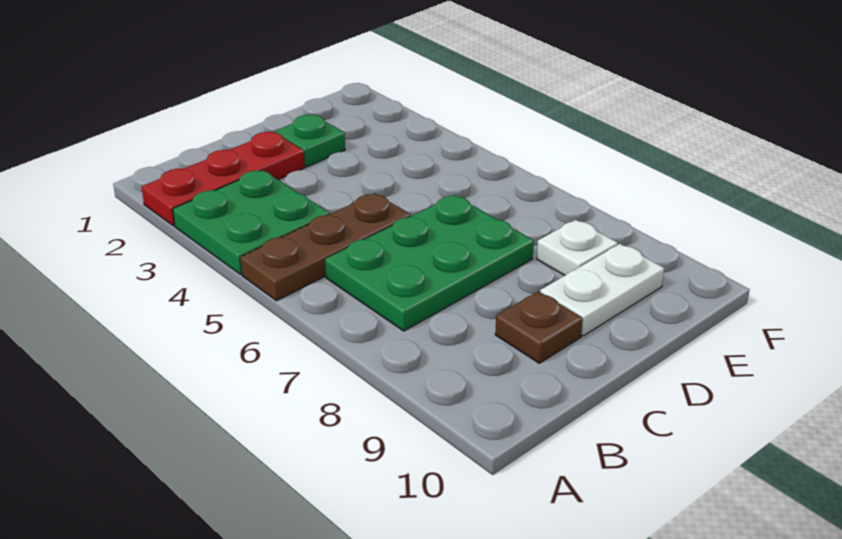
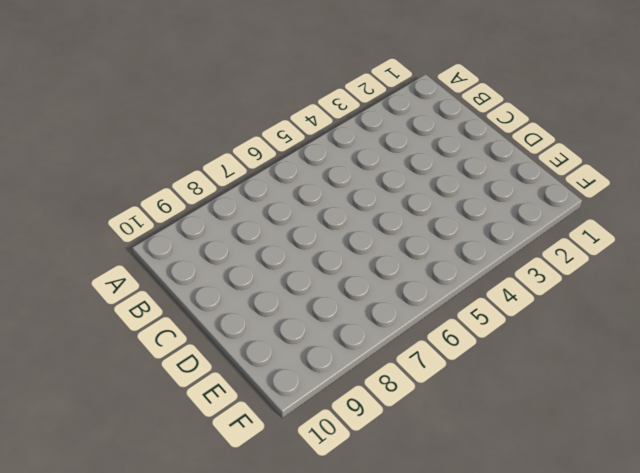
none -> red 1x3 plate [142,132,305,226]
none -> green 2x2 plate [173,170,330,274]

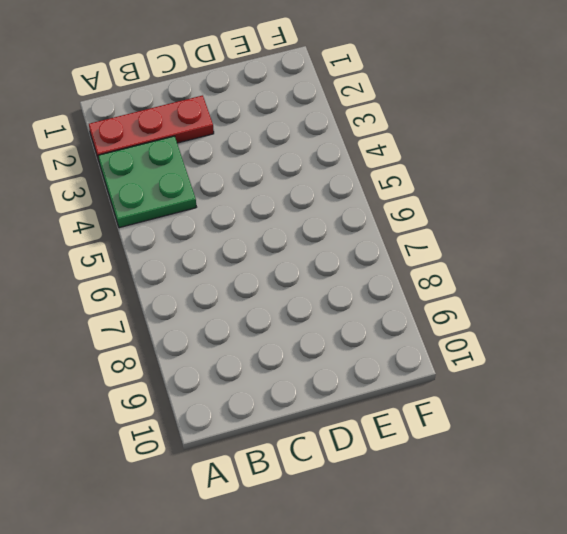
none -> brown 1x3 plate [240,193,411,301]
none -> green 2x3 plate [325,195,534,331]

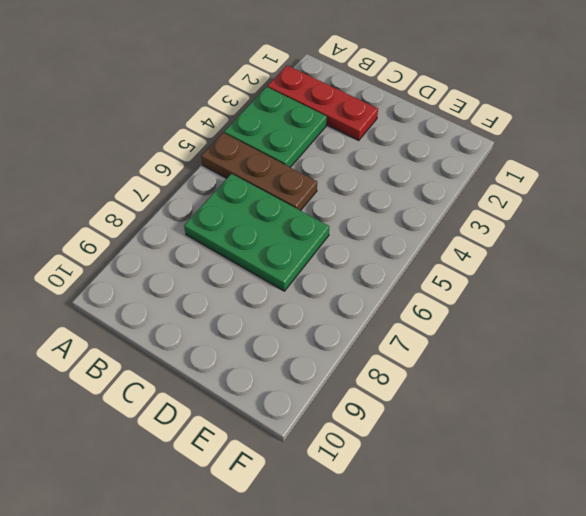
none -> brown 1x1 plate [495,291,583,363]
none -> green 1x1 plate [275,115,345,167]

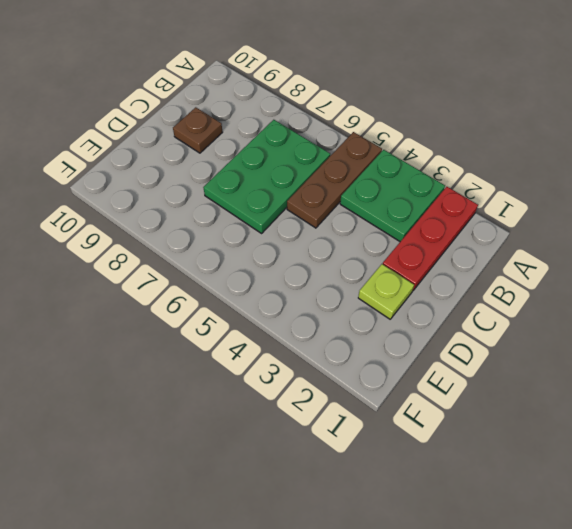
lime 1x1 plate [358,264,414,319] -> green 1x1 plate [275,115,345,167]
none -> white 1x2 plate [540,244,664,336]
none -> white 1x1 plate [537,220,618,275]

